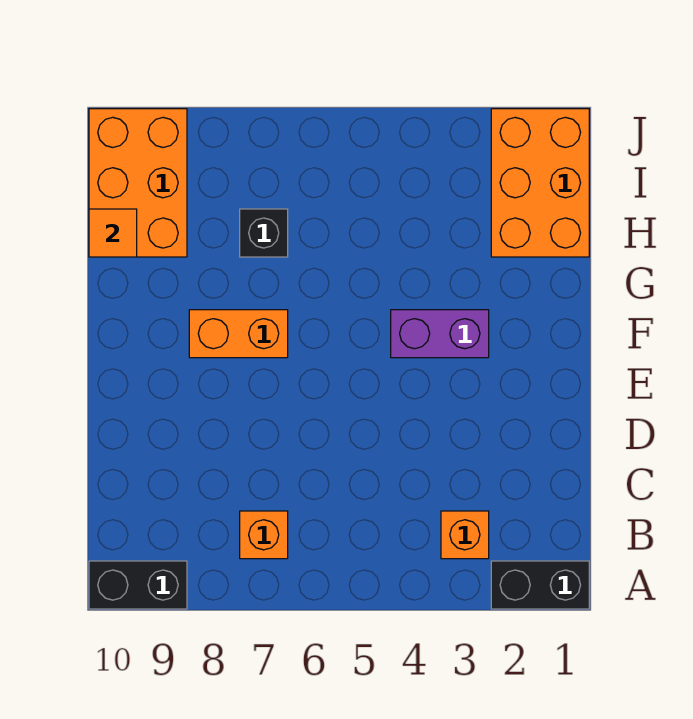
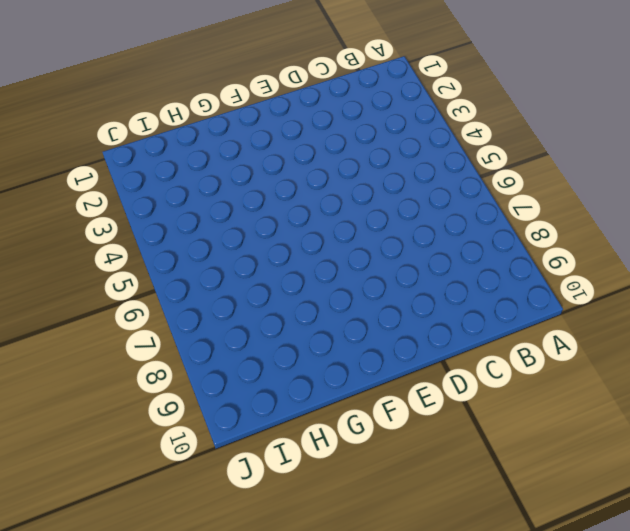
none -> black 1x2 brick [491,561,589,609]
none -> black 1x2 brick [89,561,187,609]

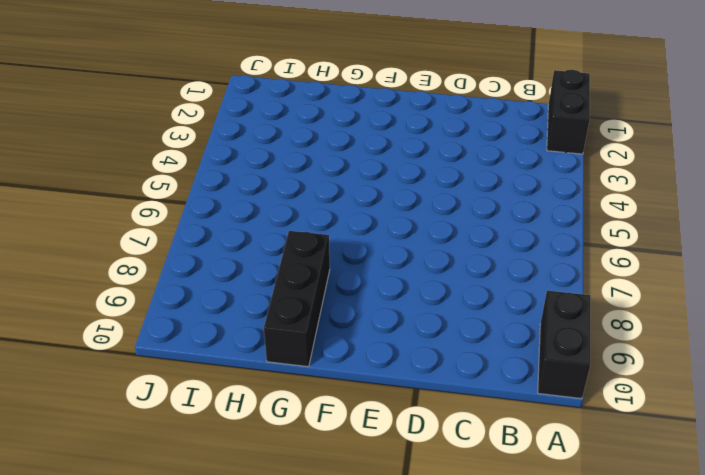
black 1x3 brick [264,231,330,367] -> none
none -> orange 1x1 brick [441,511,489,559]
none -> orange 1x1 brick [240,511,288,559]

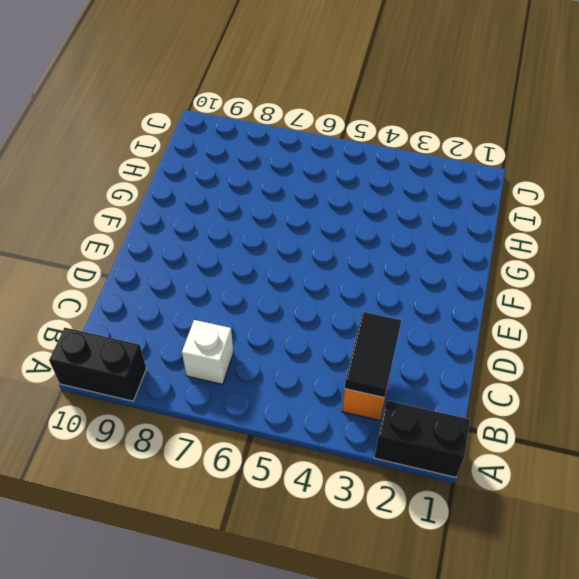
black 1x2 tile [345,312,401,398] -> none
white 1x1 brick [182,320,234,384] -> orange 1x1 brick [240,511,288,559]
none -> purple 1x2 brick [391,310,489,358]
none -> orange 1x2 brick [189,310,288,358]

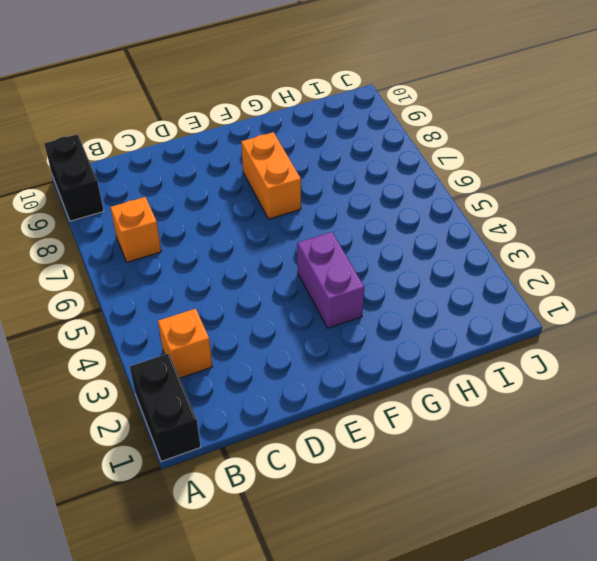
none -> orange 2x3 brick [491,109,589,257]
none -> black 1x1 brick [240,209,288,257]

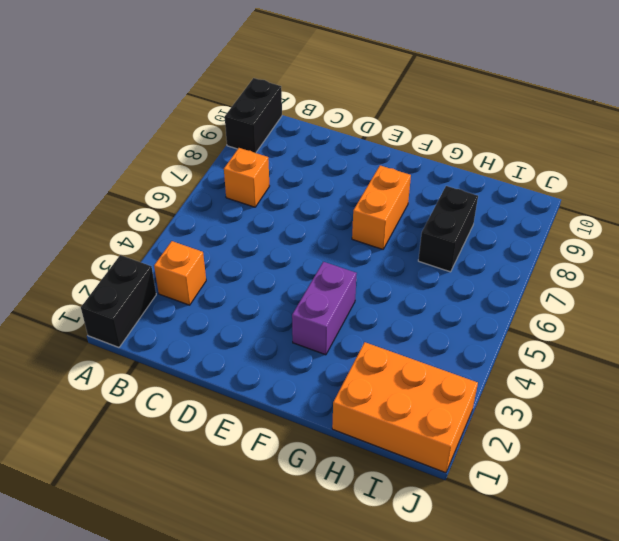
black 1x2 brick [418,186,478,272] -> black 1x1 brick [240,209,288,257]
none -> orange 2x3 brick [89,109,187,257]
none -> orange 1x1 tile [89,209,137,257]

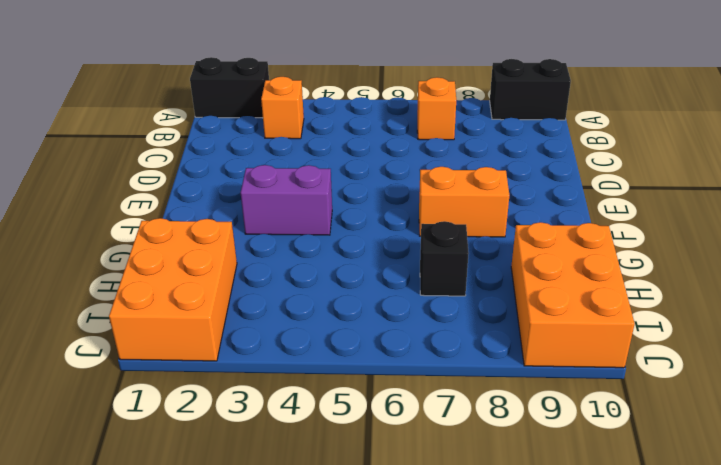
none -> orange 1x1 tile [89,209,137,257]

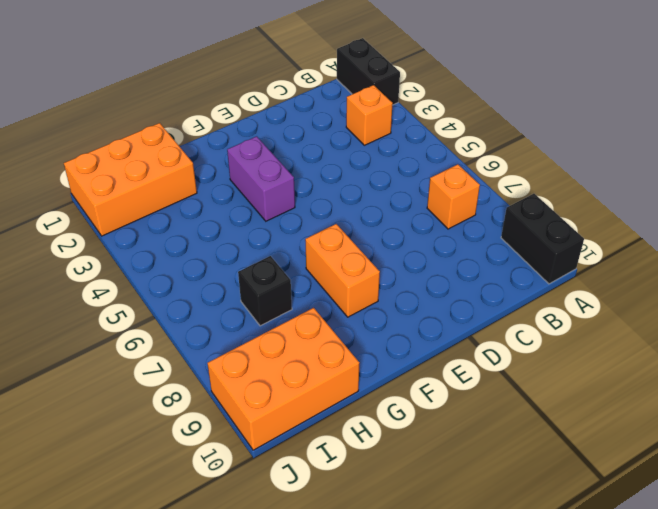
none -> orange 1x1 tile [89,209,137,257]

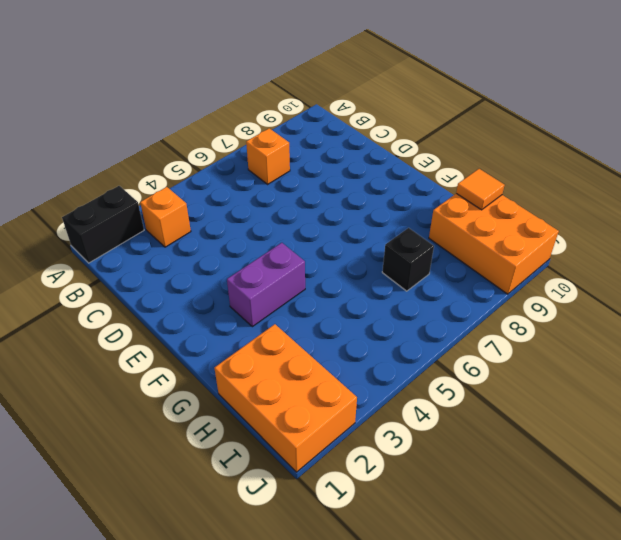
none -> black 1x2 brick [89,561,187,609]
none -> orange 1x2 brick [189,310,288,358]

